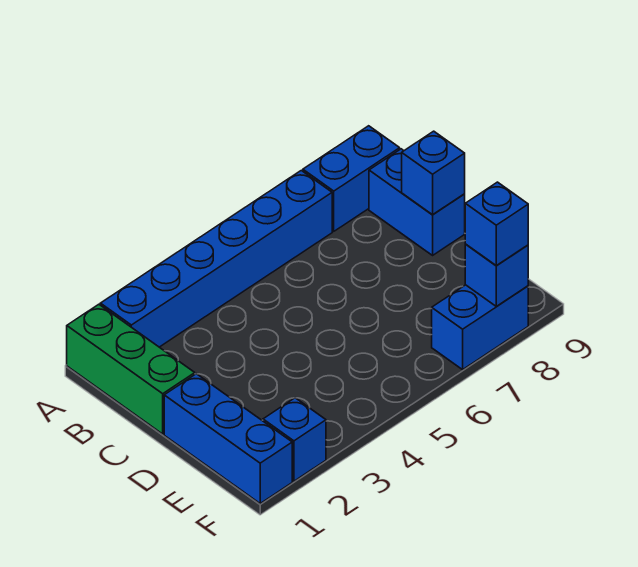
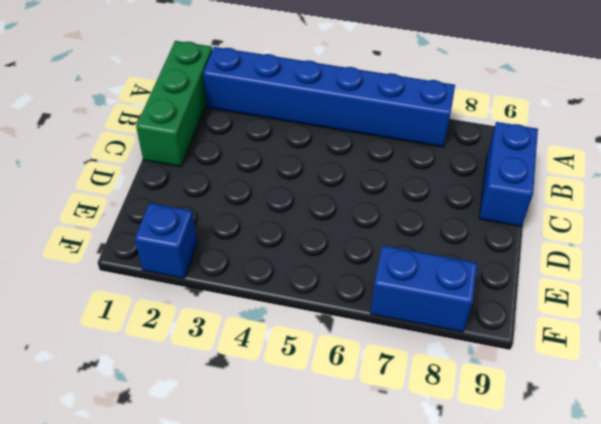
none -> blue 1x2 brick [303,126,400,231]
none -> blue 1x3 brick [164,374,292,503]

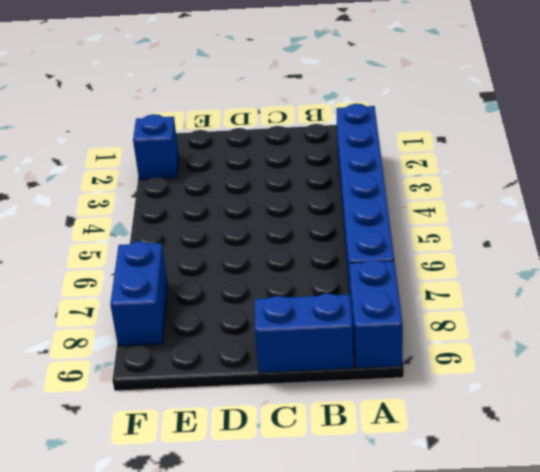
none -> green 1x3 brick [67,304,195,434]
none -> blue 1x3 brick [164,374,292,503]

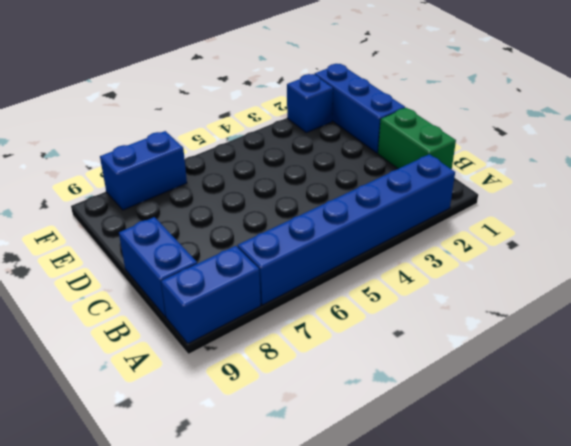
green 1x2 brick [378,108,456,169] -> green 1x3 brick [67,304,195,434]
none -> blue 1x1 brick [402,131,465,215]
none -> blue 1x1 brick [465,244,528,307]

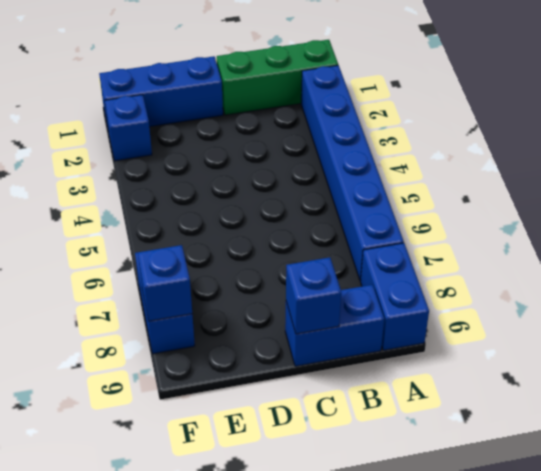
none -> blue 1x1 brick [465,182,528,265]

